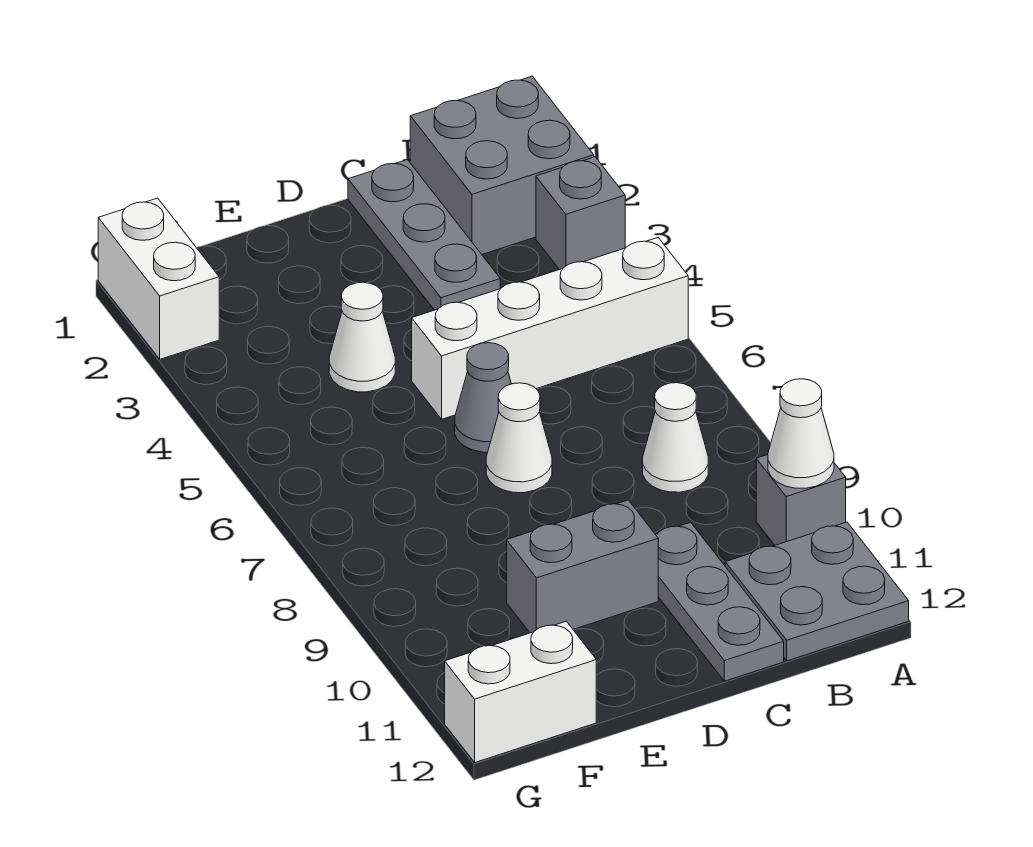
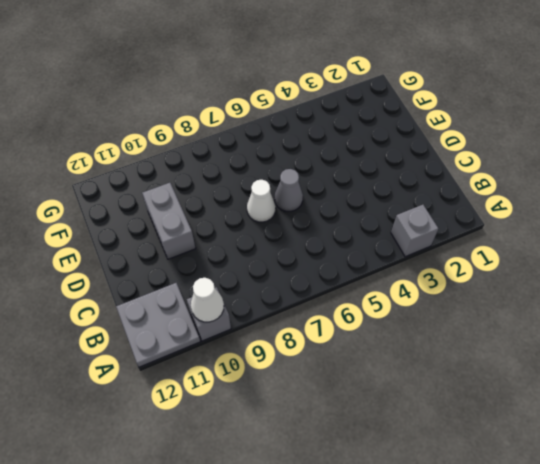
none -> grey 2x2 brick [410,76,594,254]
none -> white 1x4 brick [412,238,688,419]
none -> white 1x1 cone [643,383,708,492]

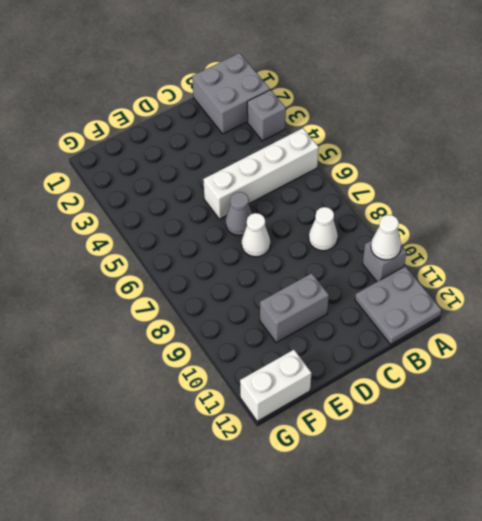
none -> grey 1x3 plate [348,160,500,310]
none -> grey 1x3 plate [655,522,784,681]
none -> white 1x1 cone [329,282,395,392]

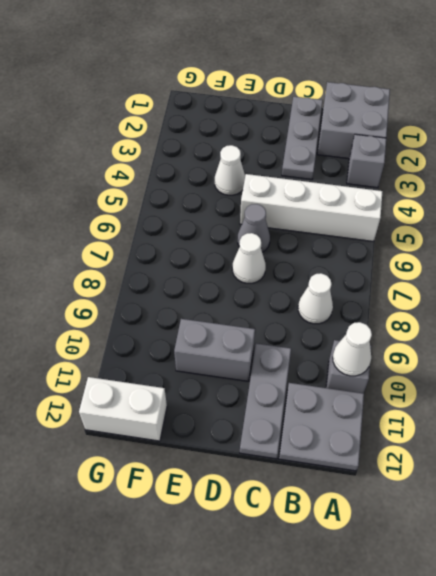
none -> white 1x2 brick [98,198,219,359]

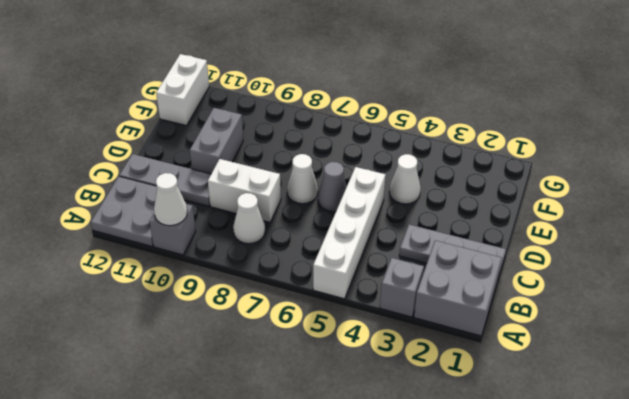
white 1x2 brick [208,159,281,222] -> white 1x2 brick moved to [98,198,219,359]

